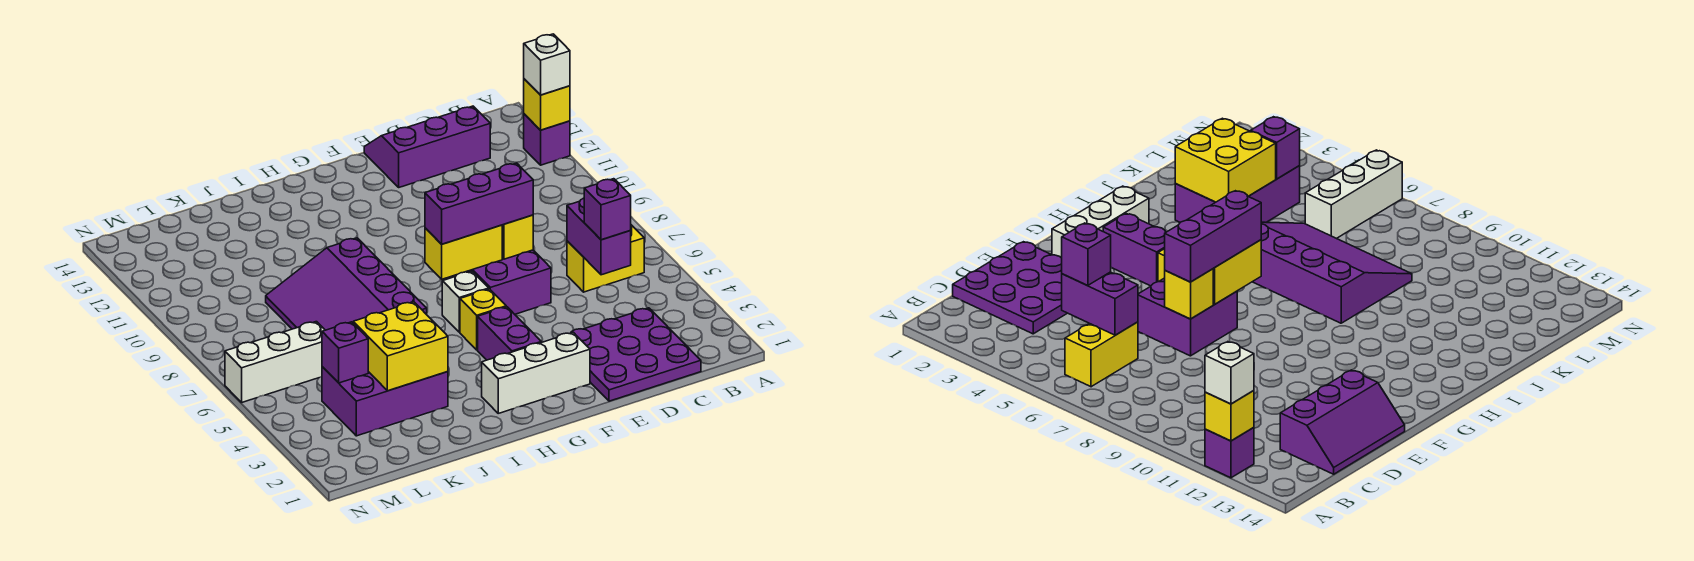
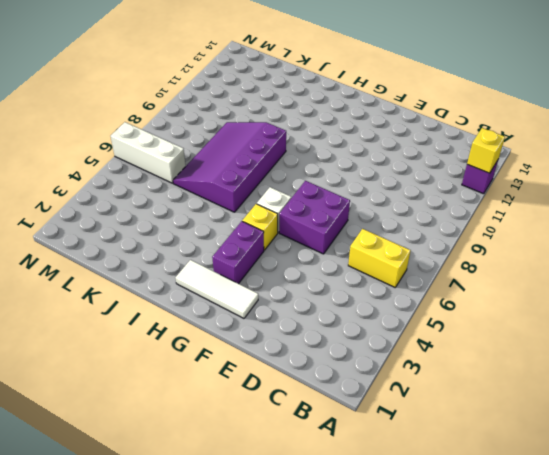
white 1x3 tile [176,260,258,318] -> white 1x3 brick [482,332,590,413]
none -> purple 3x3 plate [571,308,701,401]
none -> purple 2x3 slope [364,106,490,187]
none -> purple 2x3 brick [322,367,448,436]

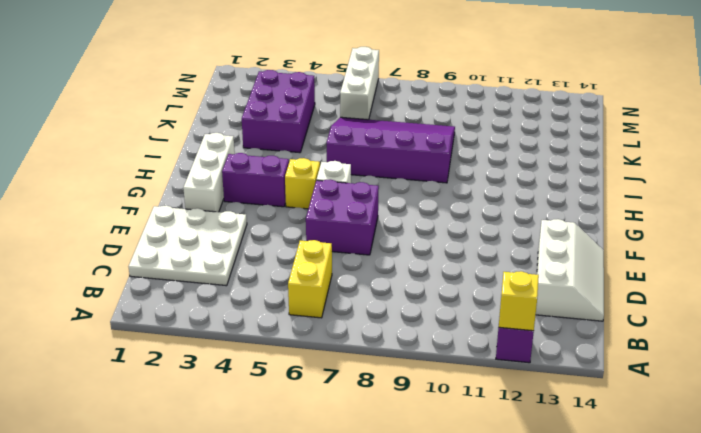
white 3x3 plate [128,206,247,286] -> purple 3x3 plate [571,308,701,401]
white 2x3 slope [536,219,604,321] -> purple 2x3 slope [364,106,490,187]
none -> purple 1x2 brick [567,198,631,275]
none -> yellow 1x1 brick [502,215,533,259]
none -> yellow 1x2 brick [425,225,502,279]

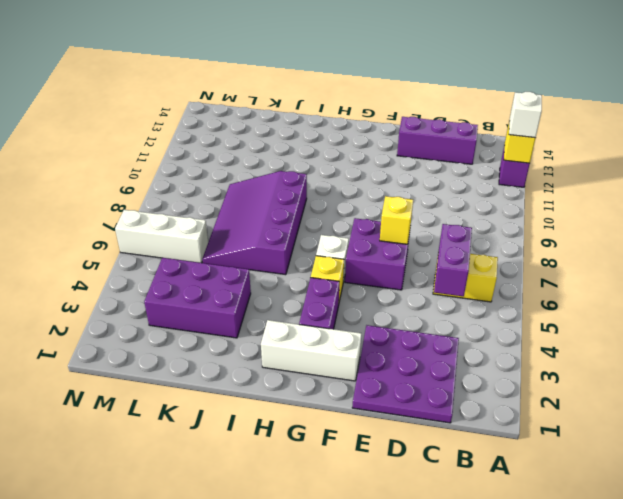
none -> yellow 1x2 brick [425,225,502,279]
none -> yellow 2x2 brick [353,302,448,391]
none -> purple 1x1 brick [322,322,368,383]

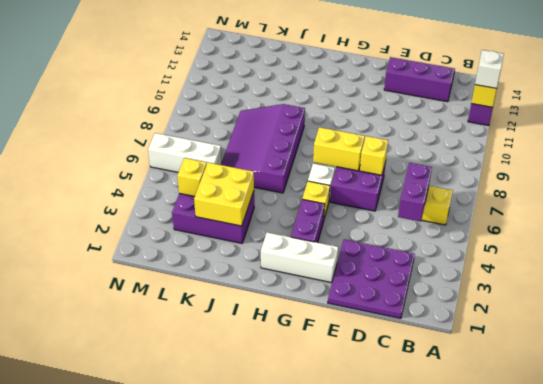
yellow 1x1 brick [178,158,207,196] -> purple 1x1 brick [322,322,368,383]
none -> purple 1x1 brick [584,179,631,240]
none -> purple 1x3 brick [425,163,533,244]

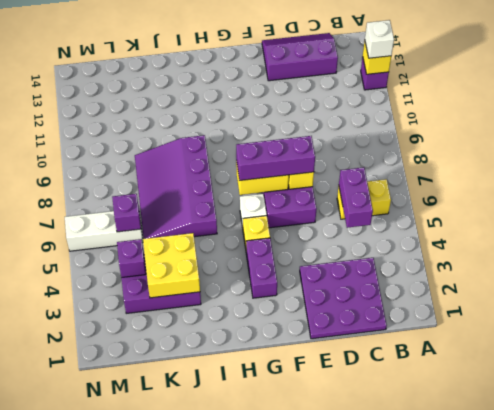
purple 1x1 brick [112,194,141,232] -> purple 1x1 brick moved to [584,179,631,240]
none -> white 1x3 brick [482,332,590,413]

